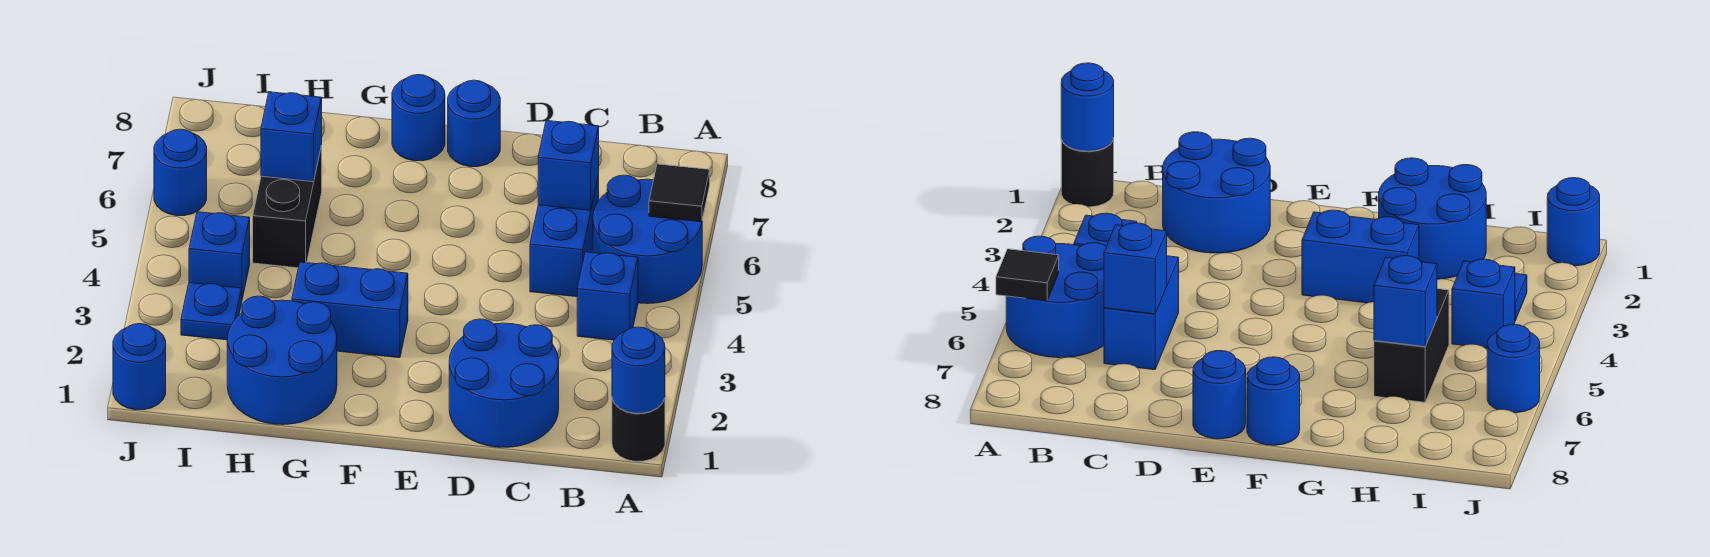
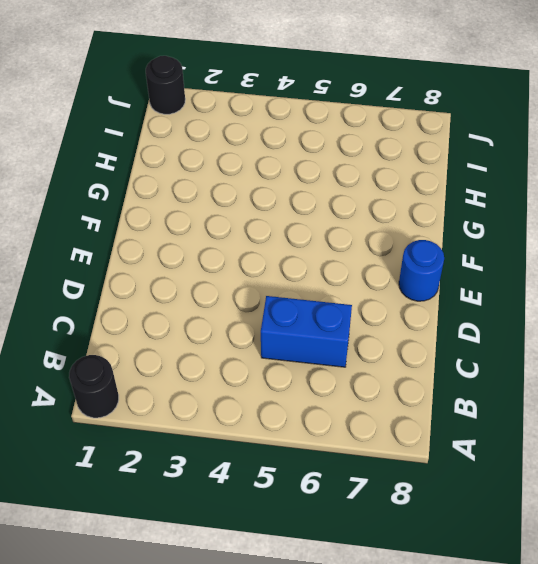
black 1x1 round brick [146,56,185,114] -> blue 1x1 round brick [113,324,166,410]
none -> blue 2x2 round brick [593,175,702,304]
none -> blue 1x1 brick [577,252,638,340]
none -> blue 2x2 round brick [449,319,559,447]

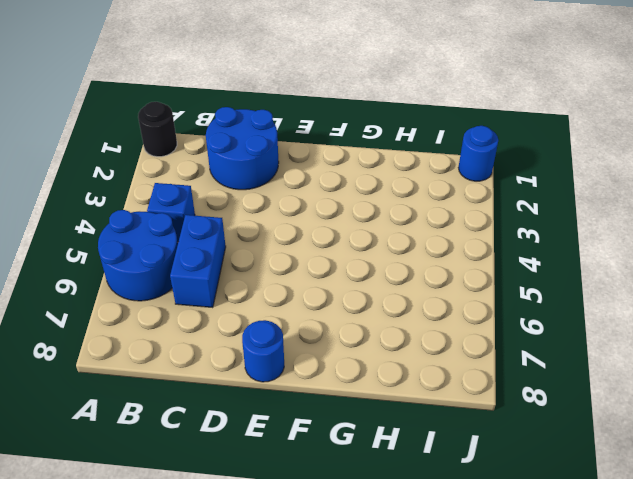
none -> blue 1x2 brick [292,262,408,358]
none -> blue 1x1 round brick [392,75,445,161]
none -> blue 2x2 round brick [227,296,337,425]

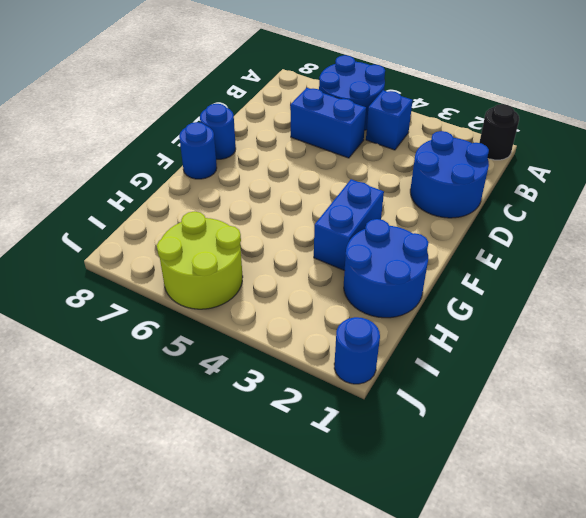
lime 2x2 round brick [157,211,243,309] -> blue 1x1 round brick [154,129,207,216]
none -> black 1x2 brick [253,146,322,268]
none -> blue 1x1 plate [181,283,242,340]
none -> blue 1x1 brick [189,212,250,299]

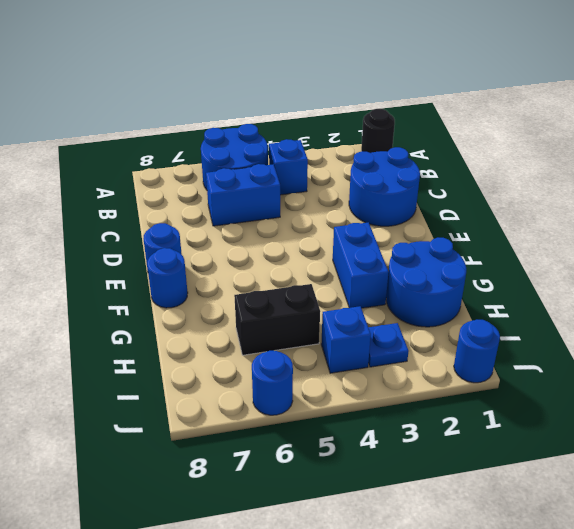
none -> blue 1x1 round brick [612,327,665,413]
none -> black 1x1 tile [649,164,710,222]
none -> blue 1x1 brick [538,121,599,210]

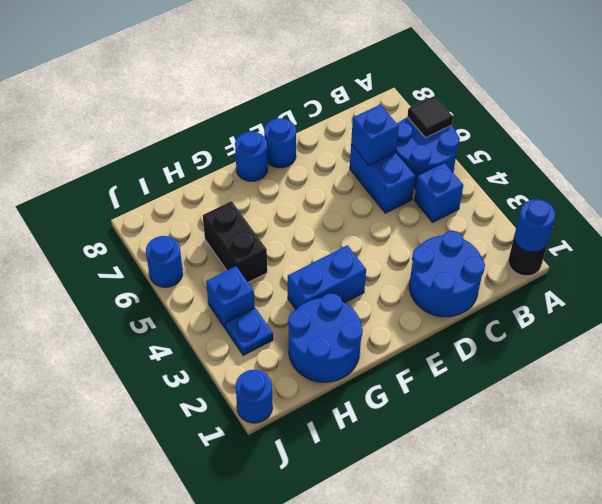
none -> blue 1x1 brick [261,92,322,182]

